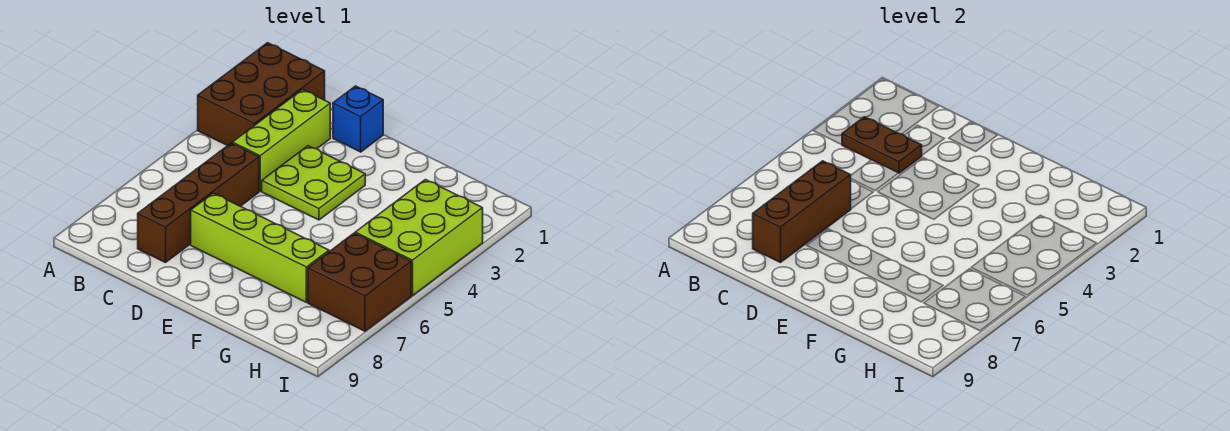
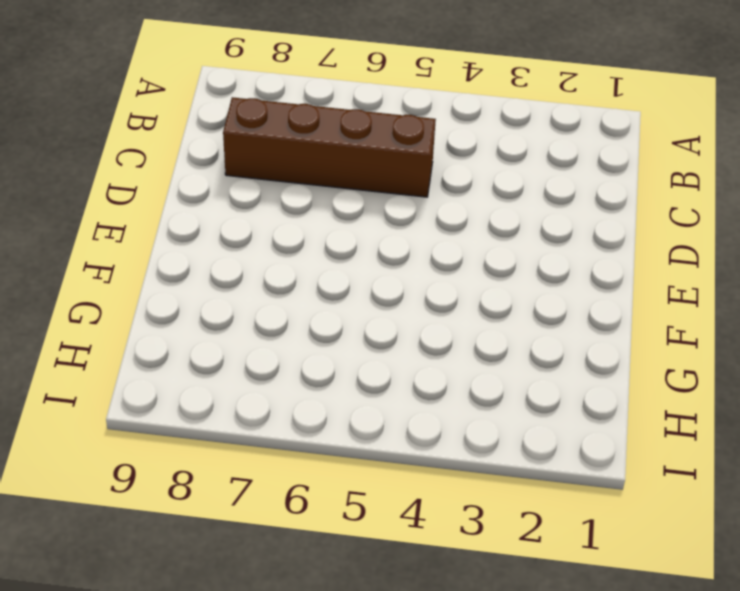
none -> brown 2x3 brick [198,43,325,146]
none -> lime 1x3 brick [232,90,330,191]

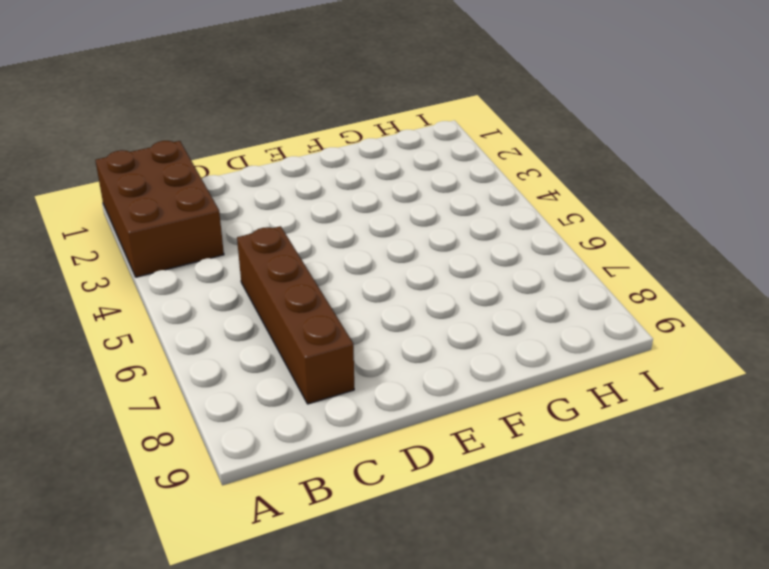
none -> lime 1x3 brick [232,90,330,191]
none -> blue 1x1 brick [333,86,383,152]

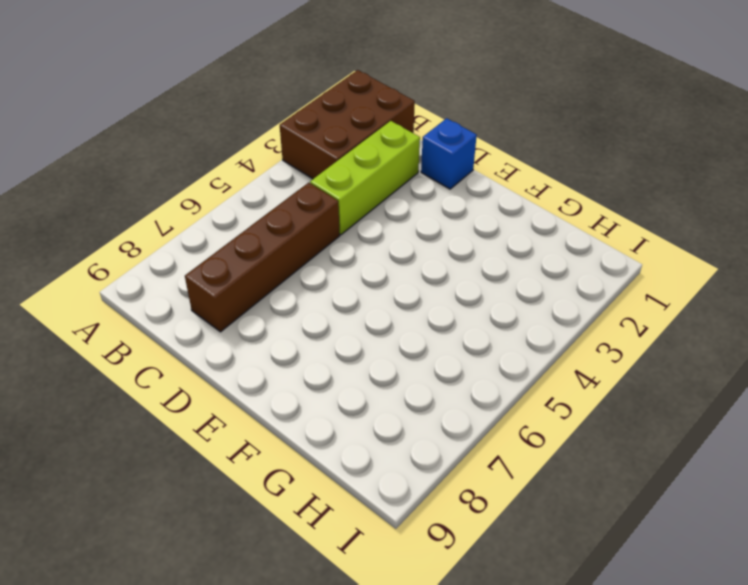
none -> lime 2x2 plate [262,146,365,220]
none -> lime 1x4 brick [191,193,329,302]

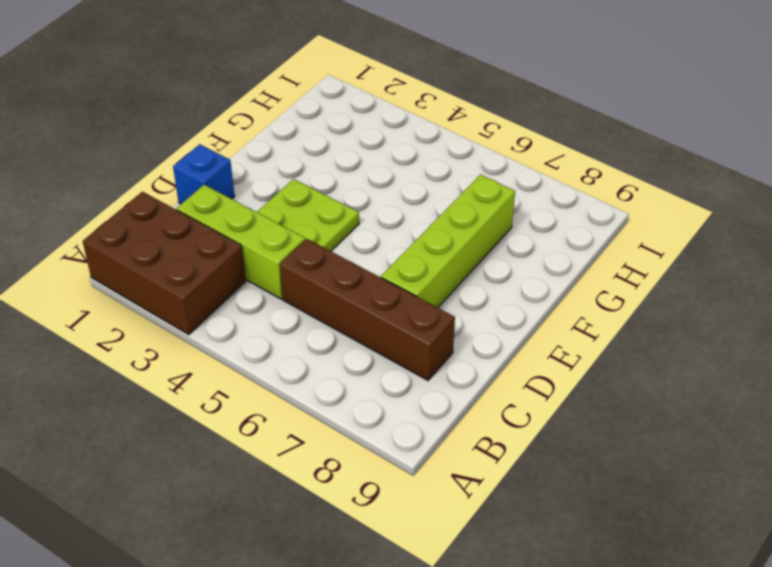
none -> lime 2x3 brick [355,180,483,296]
none -> brown 2x2 brick [308,233,411,331]

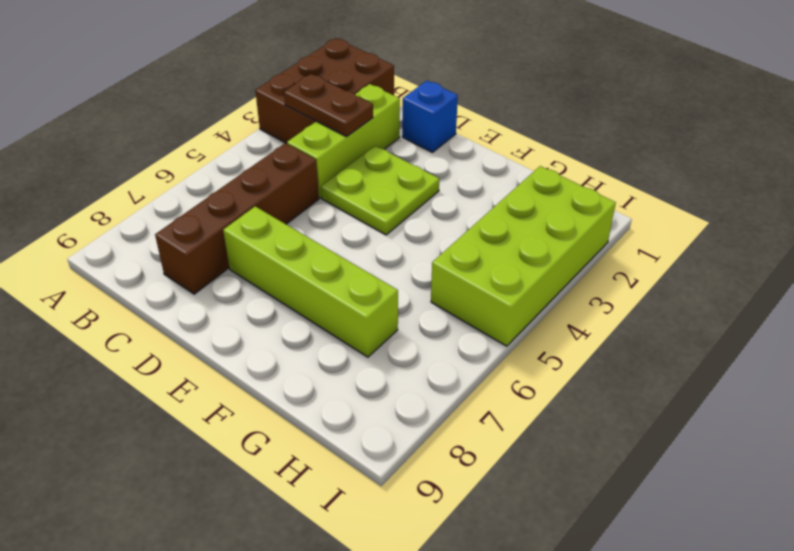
lime 2x4 brick [431,166,616,346] -> lime 2x3 brick [355,180,483,296]
none -> brown 2x2 brick [308,233,411,331]
none -> brown 1x3 brick [753,161,851,263]

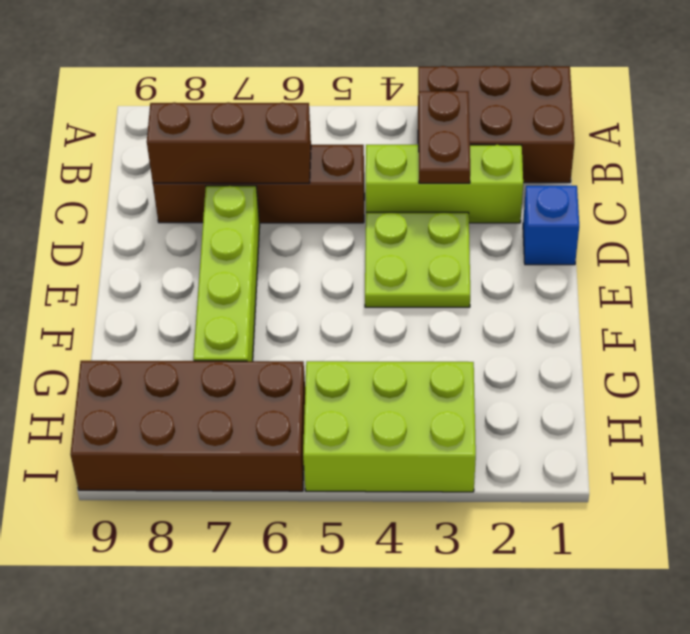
brown 2x4 brick [71,361,305,491] -> brown 2x2 brick [308,233,411,331]

